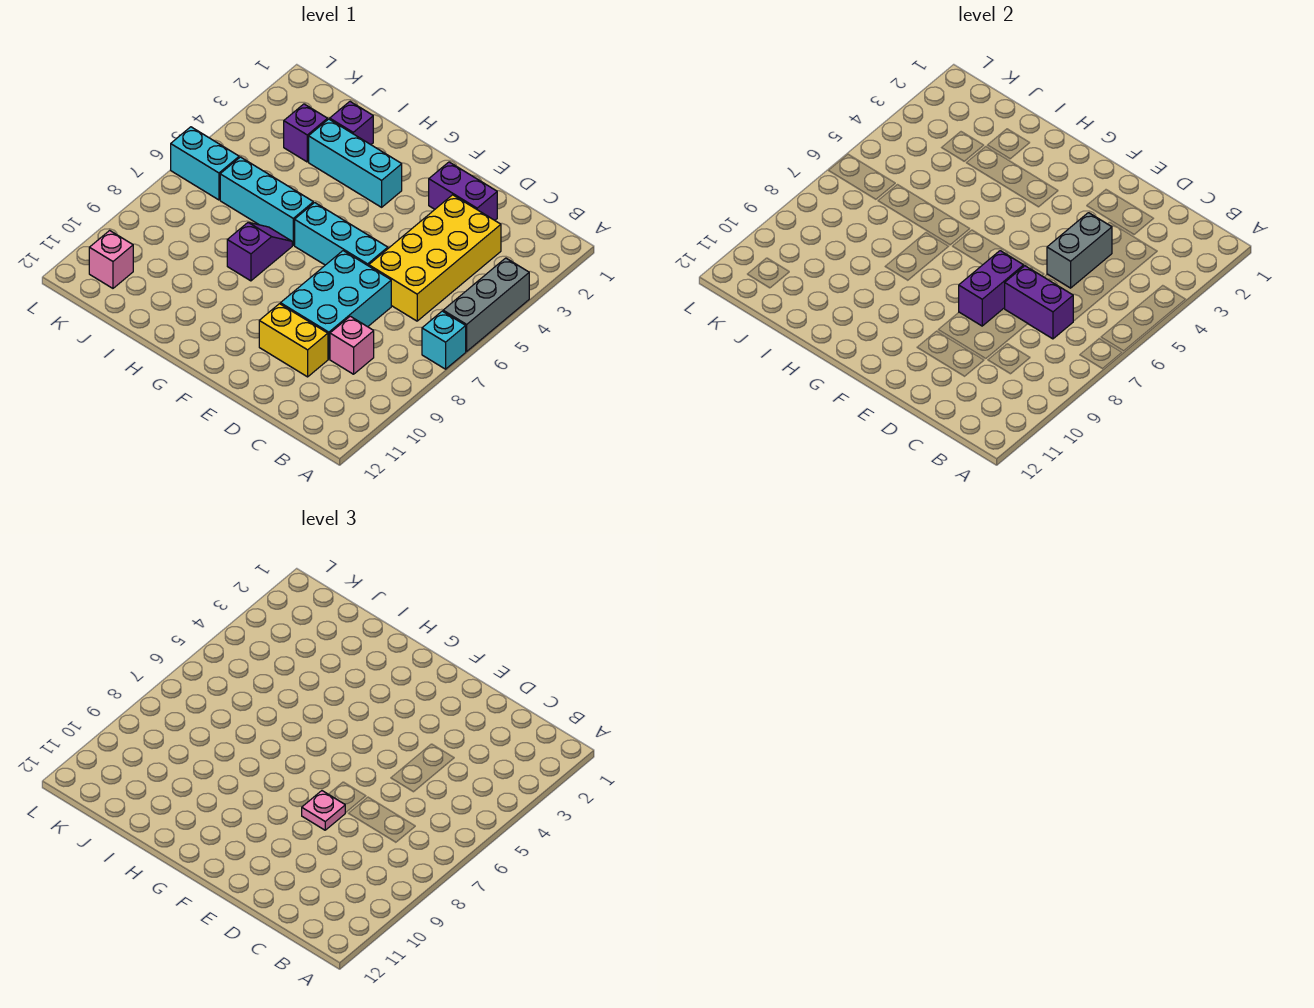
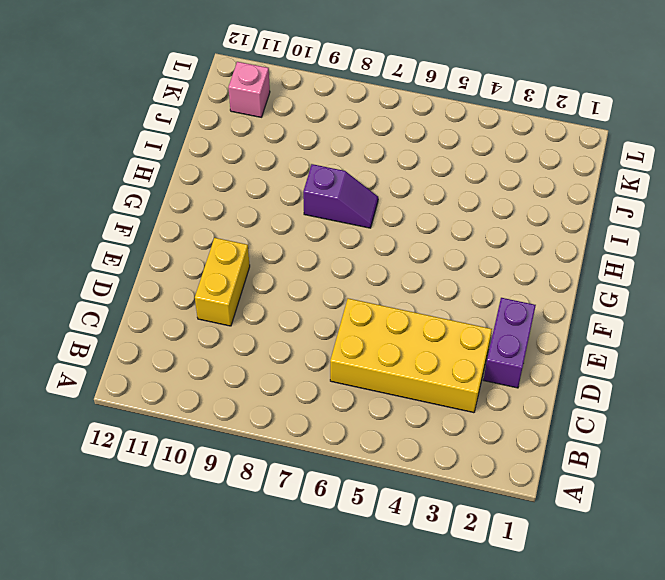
none -> grey 1x3 brick [443,258,529,351]
none -> cyan 1x1 brick [422,311,466,369]
none -> pink 1x1 brick [330,316,374,374]

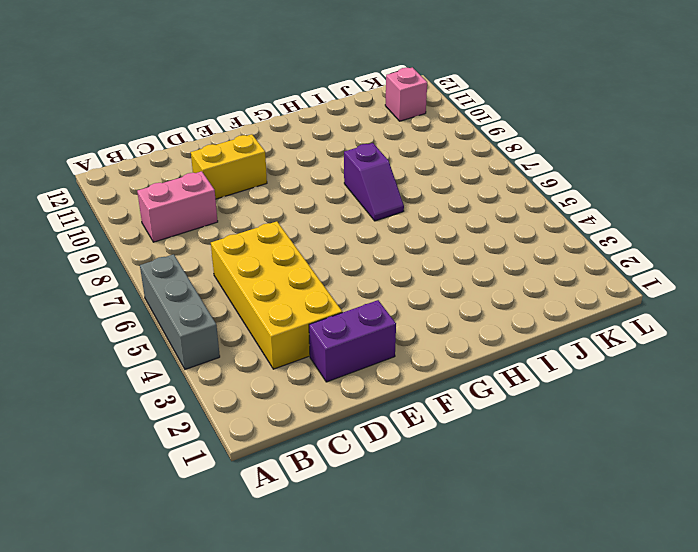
pink 1x2 brick [137,171,218,242] -> pink 1x1 brick [330,316,374,374]
none -> cyan 1x1 brick [422,311,466,369]
none -> cyan 2x3 brick [280,251,391,359]
none -> cyan 1x3 brick [295,203,388,266]

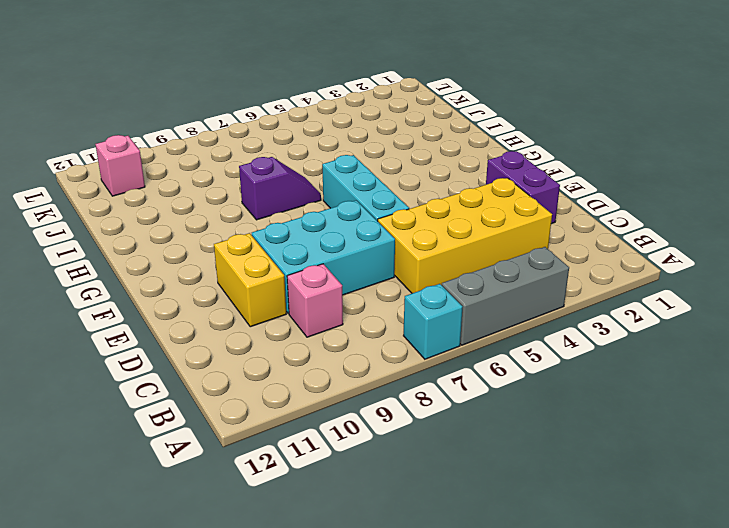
none -> cyan 1x3 brick [309,119,402,207]
none -> cyan 1x3 brick [220,157,313,245]
none -> purple 1x1 brick [330,102,373,145]

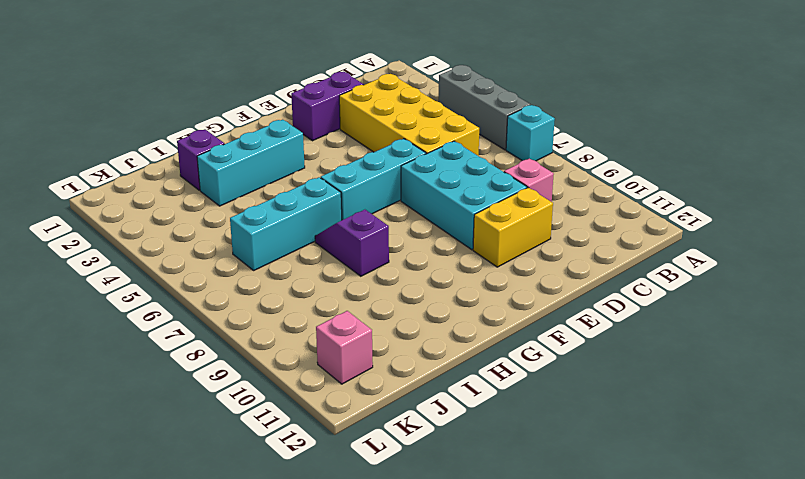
none -> purple 1x1 brick [284,104,328,162]
none -> cyan 1x2 brick [171,127,239,200]
none -> purple 1x2 brick [1005,266,1073,339]

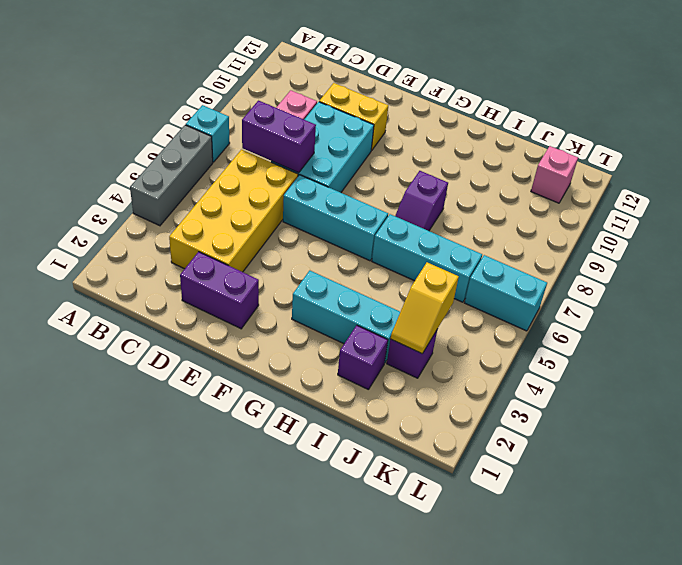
yellow 1x2 slope [391,262,459,354] -> none
none -> grey 1x2 brick [1047,213,1112,288]
none -> purple 1x2 brick [959,251,1024,326]
none -> pink 1x1 plate [302,791,345,830]

